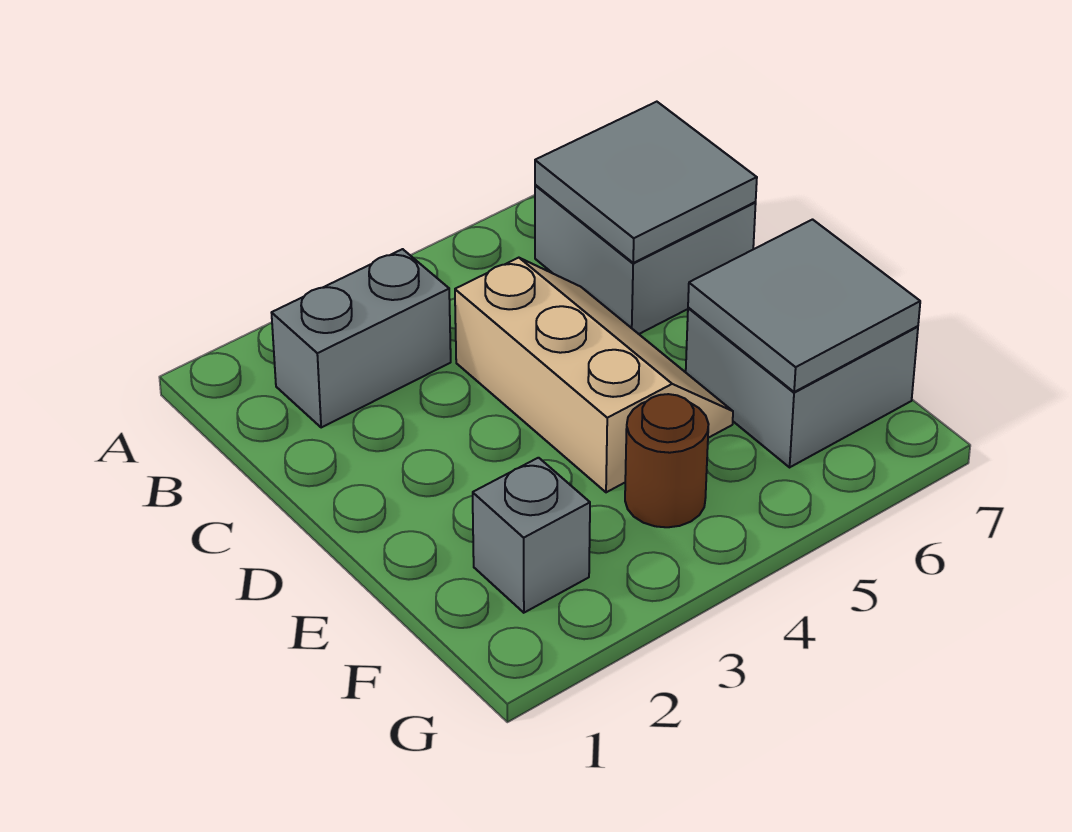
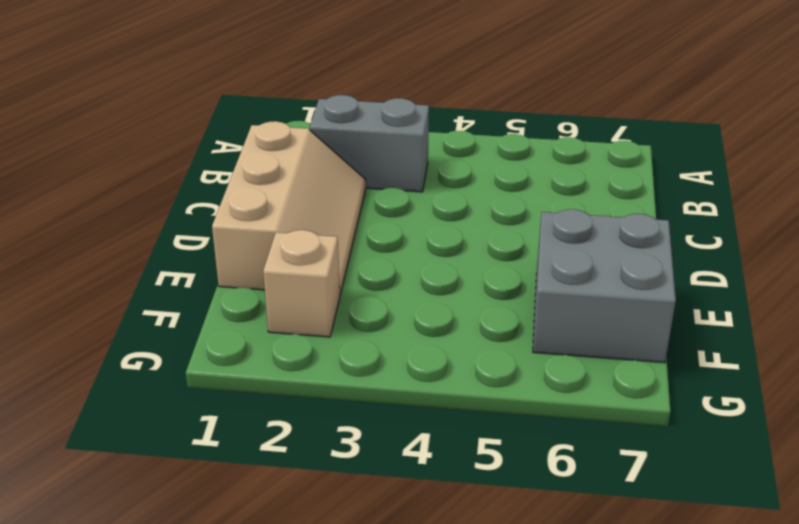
tan 2x3 slope [212,121,366,294] -> tan 2x3 slope moved to [455,258,733,492]
tan 1x1 brick [263,230,340,337] -> grey 1x1 brick [473,458,590,613]
none -> grey 2x2 brick [535,185,756,334]
none -> brown 1x1 round brick [625,394,709,527]

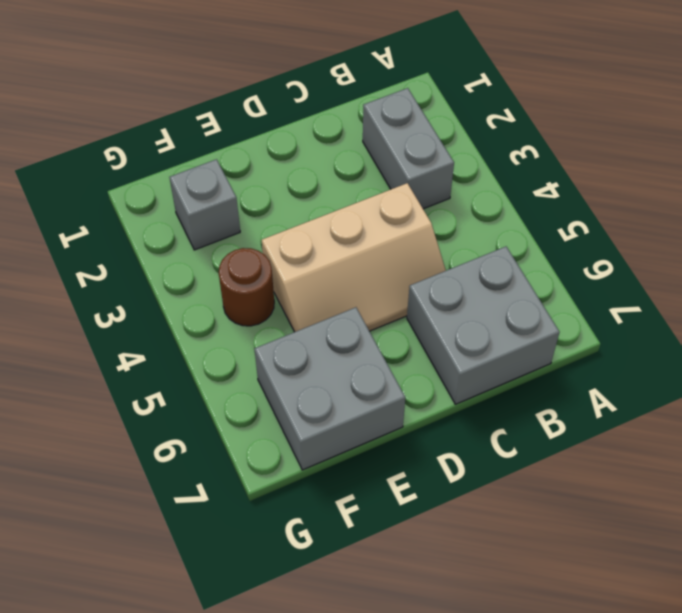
none -> grey 2x2 tile [535,102,757,263]
none -> grey 2x2 tile [688,220,920,392]

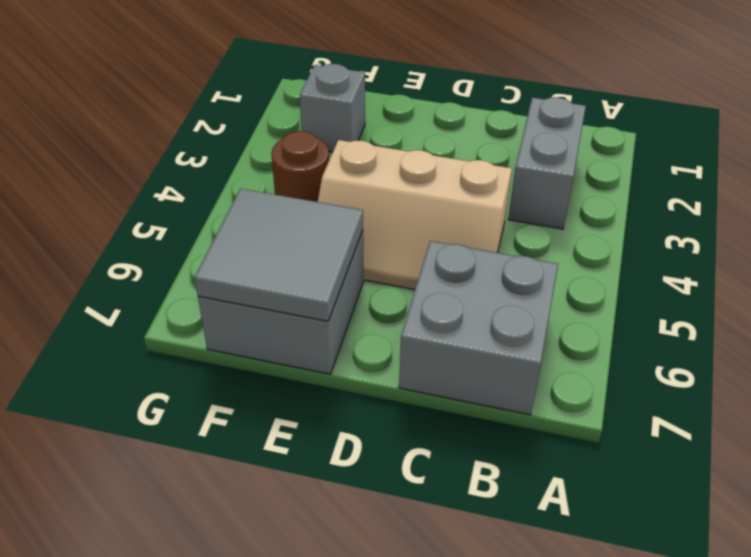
none -> grey 2x2 tile [535,102,757,263]

